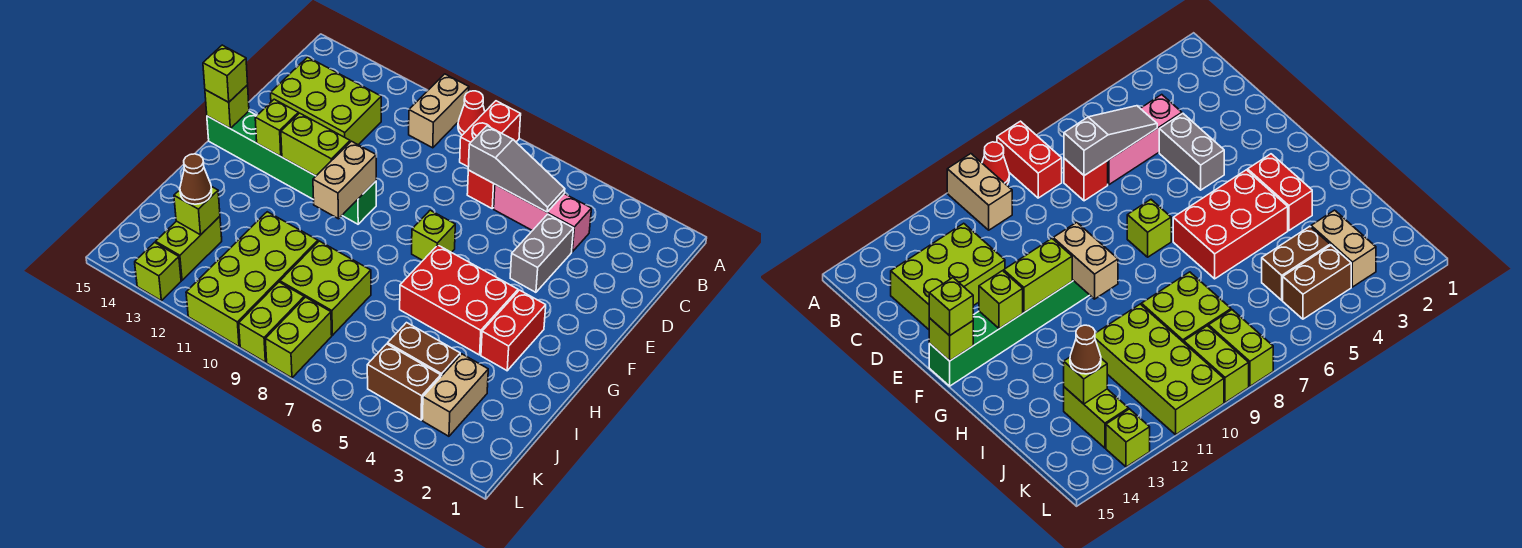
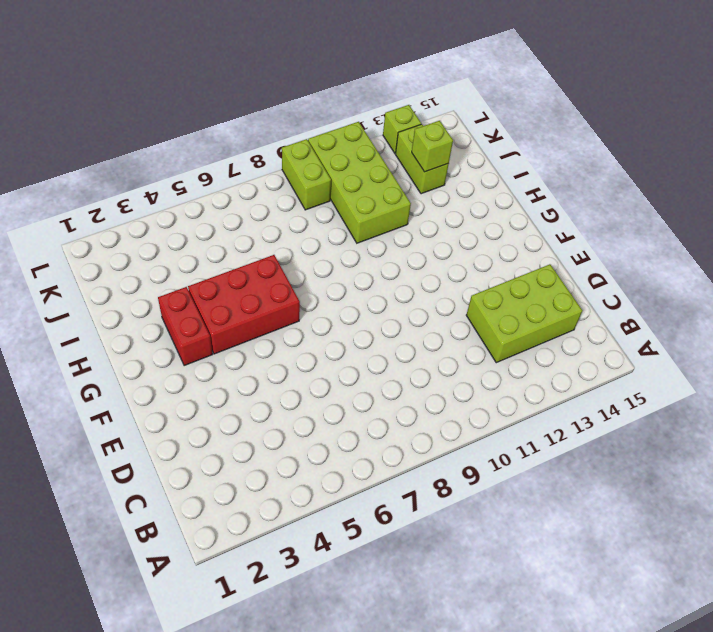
none -> red 1x2 brick [460,101,521,167]
none -> red 1x1 cone [458,91,485,135]
none -> tan 1x2 brick [409,74,469,148]

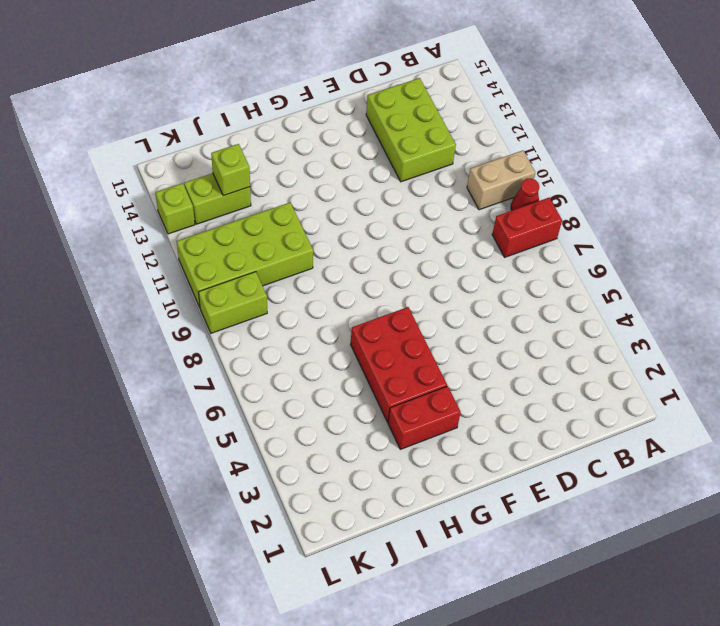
none -> pink 1x3 brick [494,185,592,252]
none -> red 1x1 brick [467,170,495,208]
none -> grey 1x2 brick [510,214,574,292]

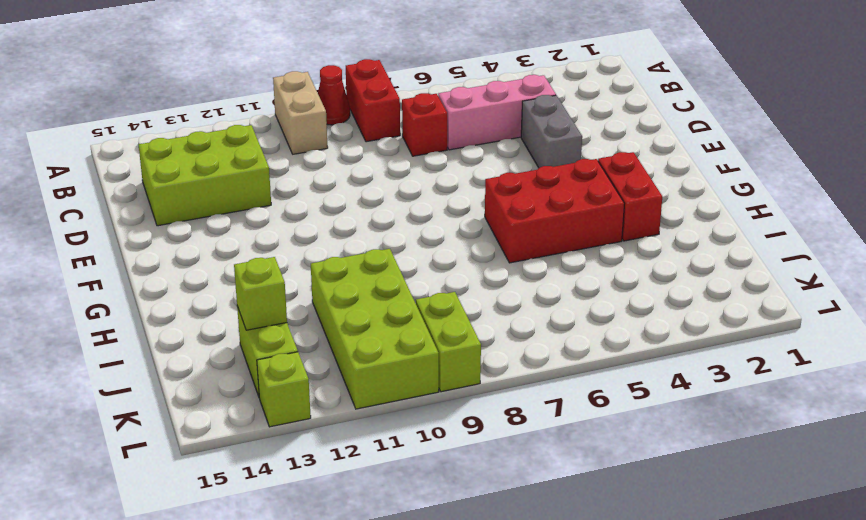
none -> lime 1x1 brick [412,210,455,260]
none -> green 1x6 brick [207,111,376,224]
none -> lime 2x2 brick [280,241,371,335]

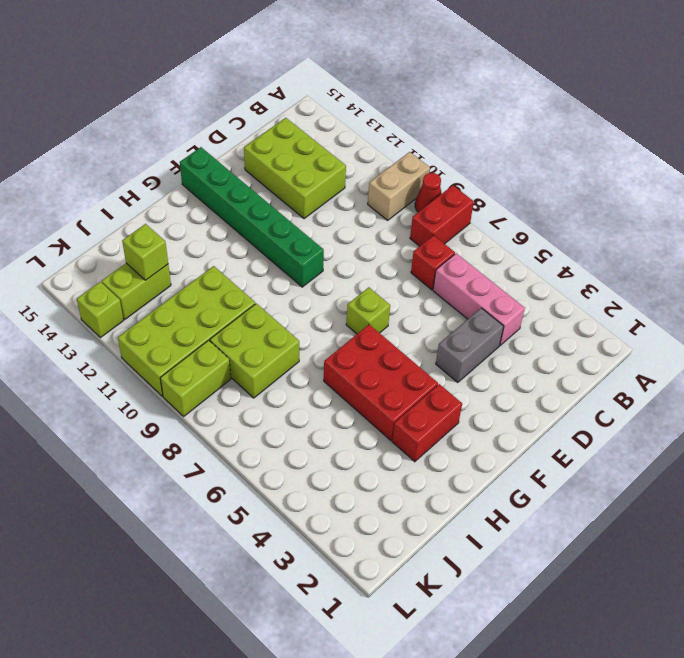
none -> tan 1x2 brick [423,354,488,436]
none -> brown 1x2 brick [388,323,460,376]
none -> brown 1x2 brick [367,344,441,420]

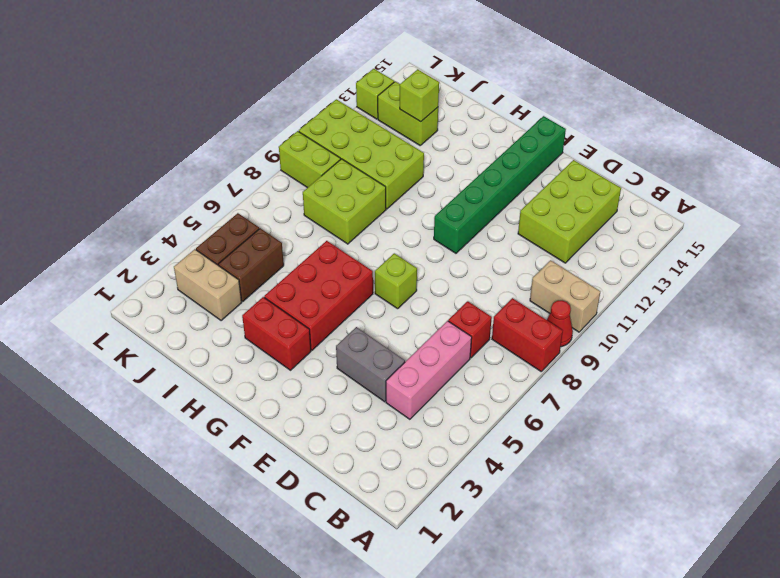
none -> lime 1x2 brick [265,297,332,378]
none -> grey 1x3 slope [468,126,565,212]
none -> tan 1x2 brick [313,141,376,219]

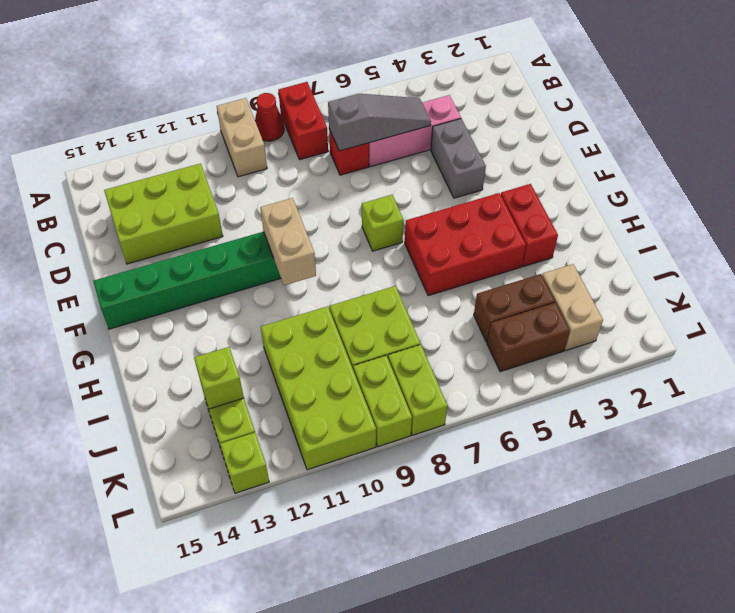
none -> lime 1x2 brick [281,113,350,176]
none -> lime 1x1 brick [255,99,298,156]
none -> lime 1x1 brick [205,85,249,129]

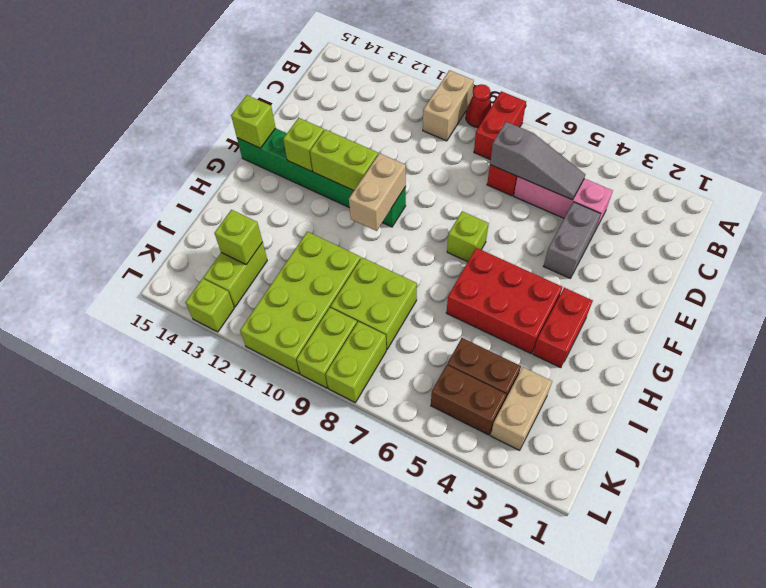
none -> lime 2x3 brick [271,57,381,145]
none -> lime 1x1 brick [203,45,248,102]
none -> brown 1x1 cone [180,154,212,204]

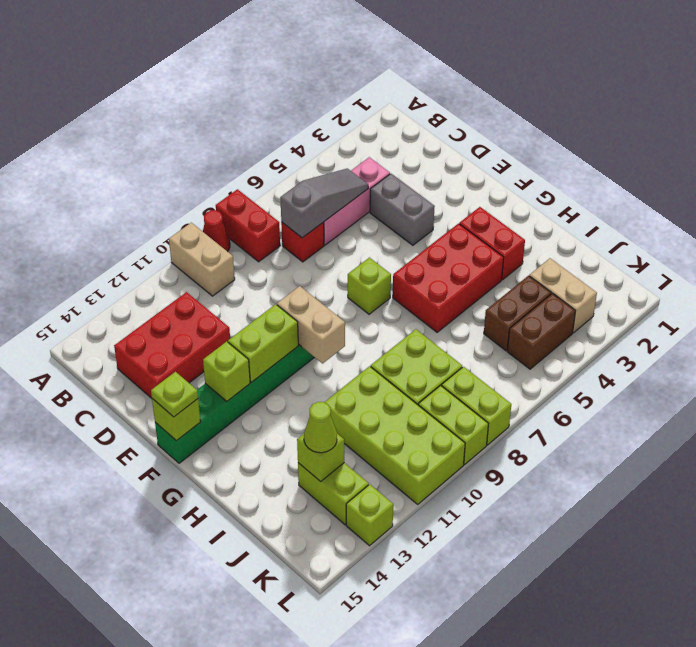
red 2x3 brick [114,292,230,398] -> lime 2x3 brick [271,57,381,145]
lime 1x1 plate [151,372,198,417] -> lime 1x1 brick [203,45,248,102]
lime 1x1 cone [304,402,337,453] -> brown 1x1 cone [180,154,212,204]

